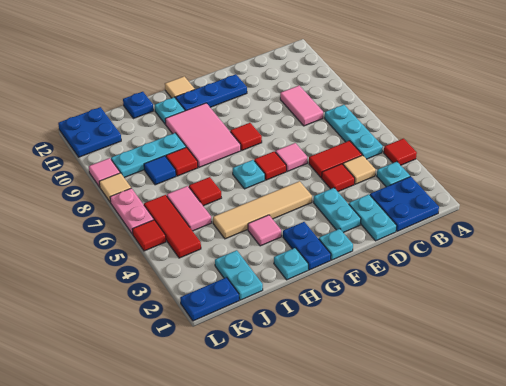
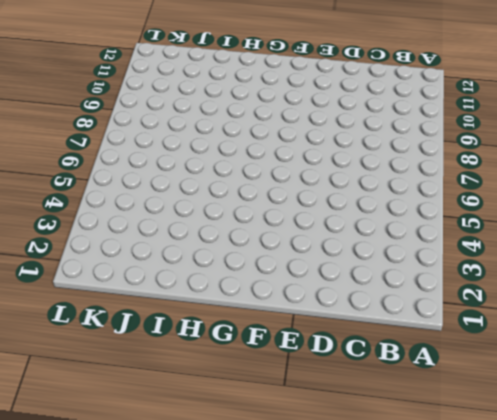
none -> red 1x1 tile [384,139,417,165]
none -> blue 2x2 plate [370,176,439,231]
none -> cyan 1x1 plate [377,162,410,187]
none -> cyan 1x3 plate [325,105,383,159]

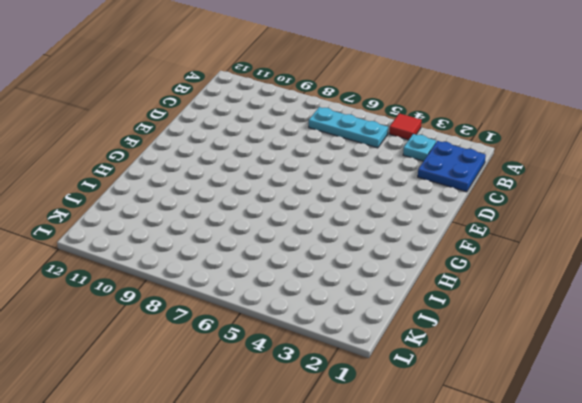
none -> tan 1x1 tile [343,155,376,184]
none -> red 1x2 tile [309,141,362,178]
none -> pink 1x2 tile [280,85,323,126]
none -> cyan 1x2 plate [349,194,397,241]

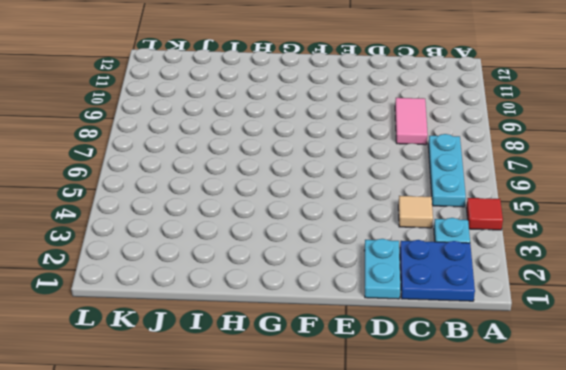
none -> red 1x2 tile [309,141,362,178]
none -> red 1x1 tile [322,164,355,191]
none -> cyan 1x2 plate [314,188,361,233]
none -> pink 1x1 tile [275,143,307,171]

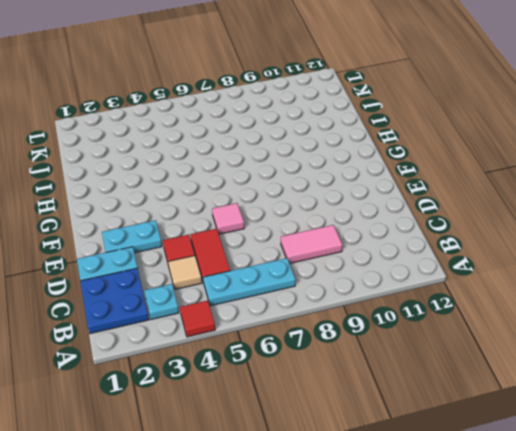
none -> blue 1x3 plate [176,74,247,111]
none -> cyan 1x1 plate [319,229,353,260]
none -> tan 1x4 tile [213,181,312,239]
none -> red 1x1 tile [254,151,286,180]

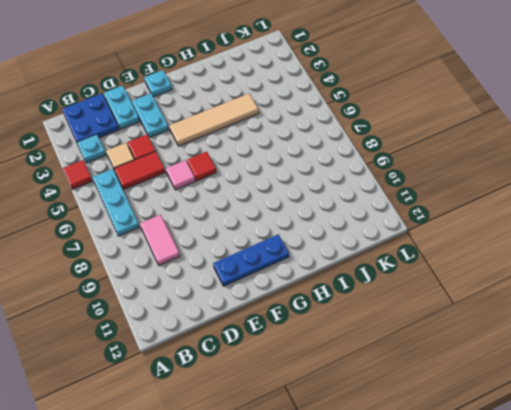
none -> red 1x1 tile [230,123,262,150]
none -> blue 1x2 plate [283,222,331,270]
none -> cyan 1x1 plate [233,160,265,189]
none -> pink 2x3 tile [165,103,241,167]

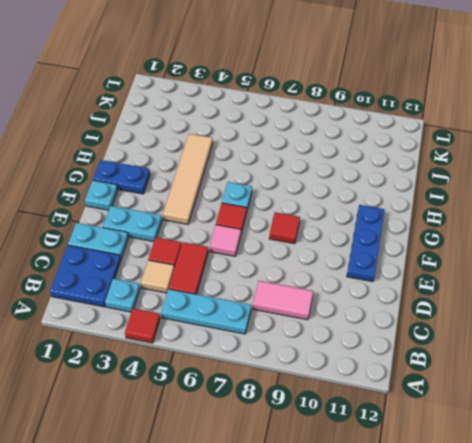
none -> pink 2x3 tile [165,103,241,167]
none -> tan 1x1 tile [165,76,195,98]
none -> cyan 1x1 plate [274,248,308,280]
none -> pink 1x1 tile [248,215,281,246]

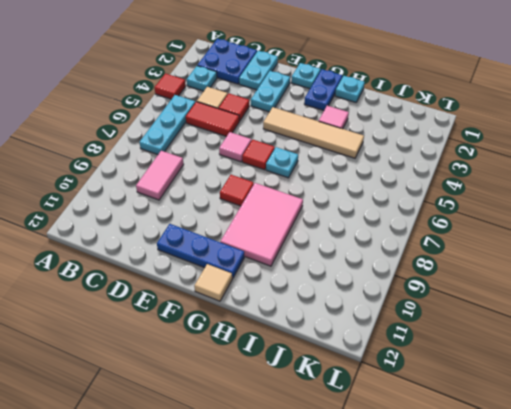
none -> cyan 1x1 plate [155,97,185,124]
none -> red 1x1 tile [189,177,221,206]
none -> red 1x1 tile [166,147,198,176]
none -> cyan 1x3 plate [111,133,186,178]

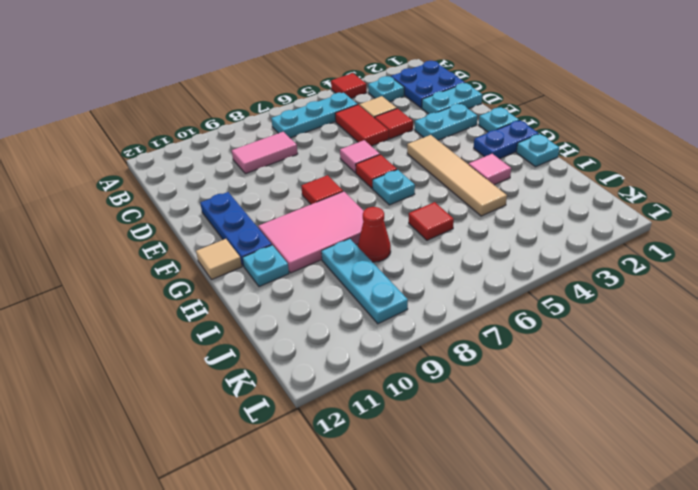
red 1x1 cone [358,207,391,262] -> red 1x1 tile [166,147,198,176]
none -> blue 1x1 plate [123,92,153,119]
none -> cyan 1x2 plate [215,250,263,300]
none -> pink 1x2 tile [167,186,211,231]
none -> blue 1x1 tile [144,156,176,185]

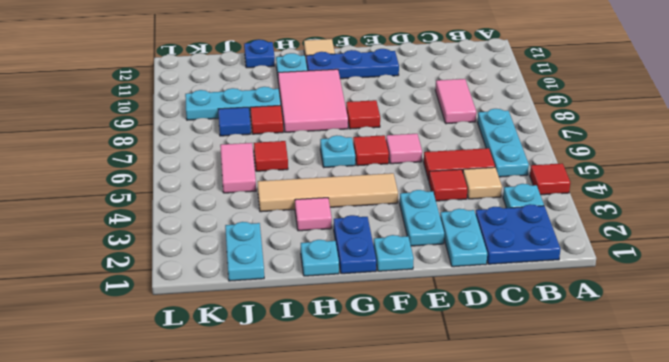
none -> blue 1x2 plate [180,277,239,321]
none -> red 1x3 tile [144,195,201,258]
none -> blue 2x2 plate [58,107,121,157]
none -> red 1x1 tile [132,220,166,251]

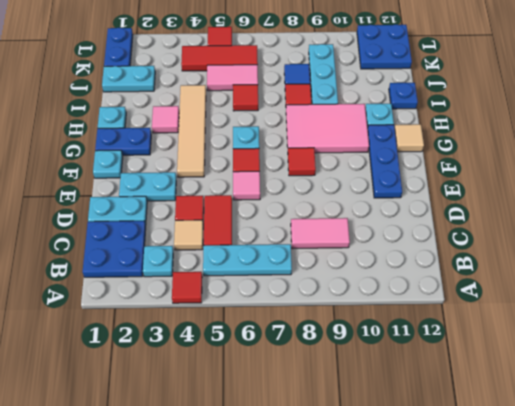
none -> pink 1x2 plate [110,188,154,234]
none -> tan 1x1 tile [99,173,131,202]
none -> pink 1x1 tile [89,158,120,187]

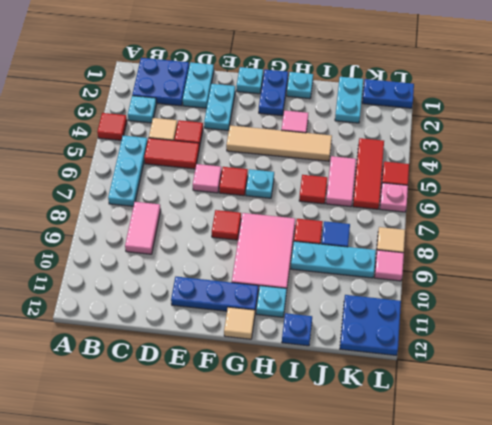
pink 1x1 plate [380,183,408,212] -> pink 1x2 plate [110,188,154,234]

